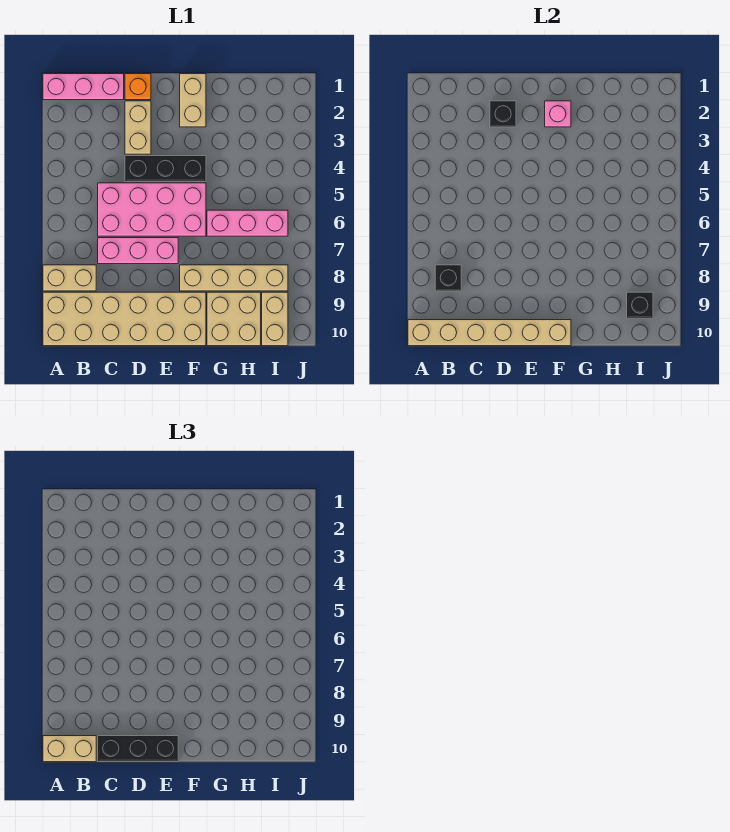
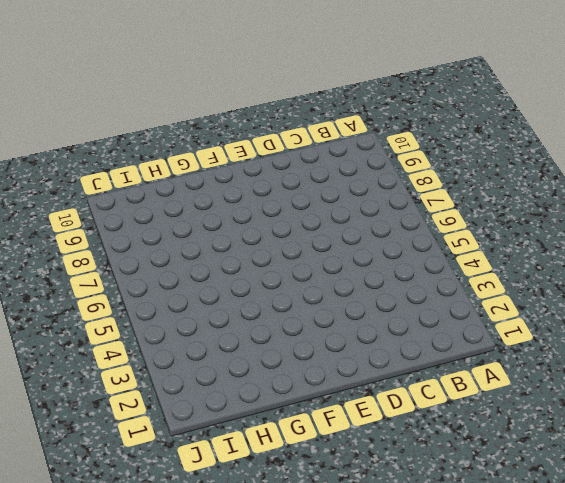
none -> pink 1x3 brick [43,74,124,100]
none -> tan 1x2 brick [43,265,96,291]
none -> tan 2x6 brick [43,292,206,346]

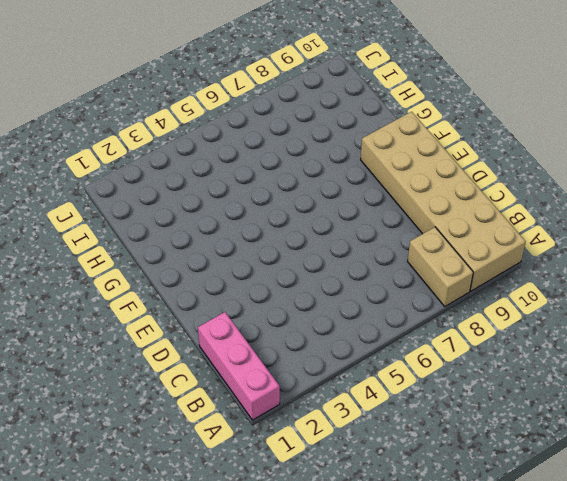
none -> pink 2x4 brick [98,183,206,236]
none -> pink 1x3 brick [98,238,178,264]
none -> orange 1x1 brick [125,74,151,100]

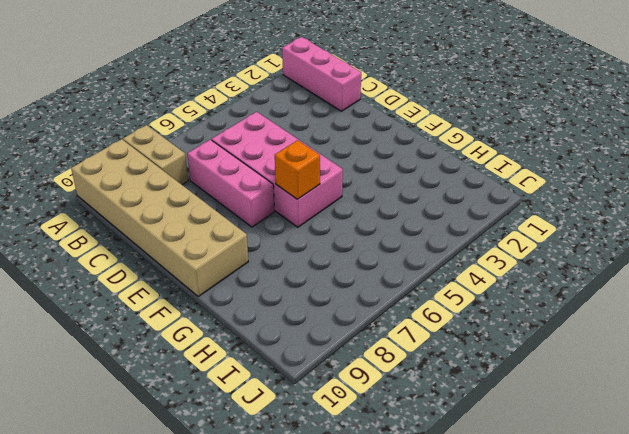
orange 1x1 brick [275,140,320,199] -> orange 1x1 brick moved to [125,74,151,100]
none -> tan 1x2 brick [125,101,151,154]
none -> black 1x3 brick [125,156,206,182]
none -> tan 1x2 brick [180,74,206,127]

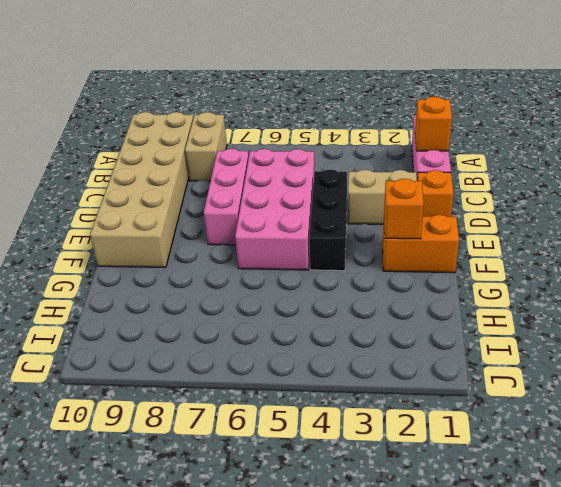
orange 1x1 brick [415,97,452,151] -> none
orange 1x2 brick [383,215,459,273] -> tan 1x2 brick [180,74,206,127]
orange 1x1 brick [384,179,424,239] -> pink 1x1 brick [545,101,571,127]
none -> tan 1x4 brick [180,265,288,291]
none -> pink 1x3 brick [207,210,288,236]
none -> tan 2x2 brick [207,292,261,346]

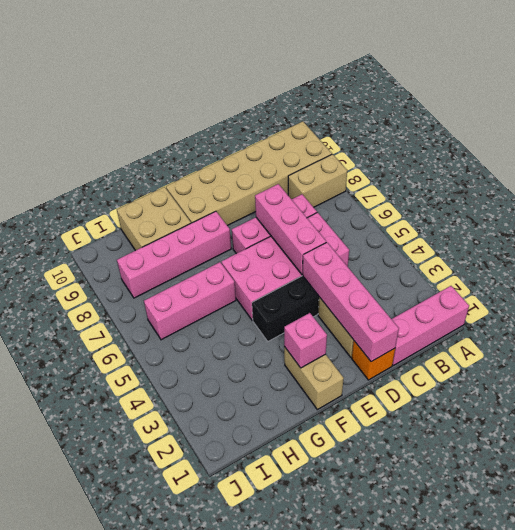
pink 1x4 brick [302,242,399,362] -> black 1x1 brick [490,101,516,127]
pink 1x3 brick [255,184,326,274] -> none
pink 1x4 brick [117,211,231,298] -> tan 1x4 brick [180,265,288,291]
none -> tan 1x2 brick [262,292,288,346]
none -> tan 1x6 brick [408,320,571,346]
none -> black 1x1 brick [435,265,461,291]

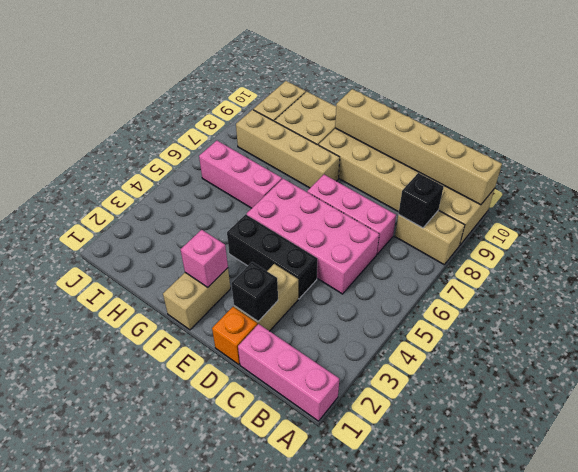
none -> black 1x1 brick [627,292,653,318]
none -> tan 1x2 brick [43,736,96,762]
none -> black 1x3 brick [98,736,178,762]

